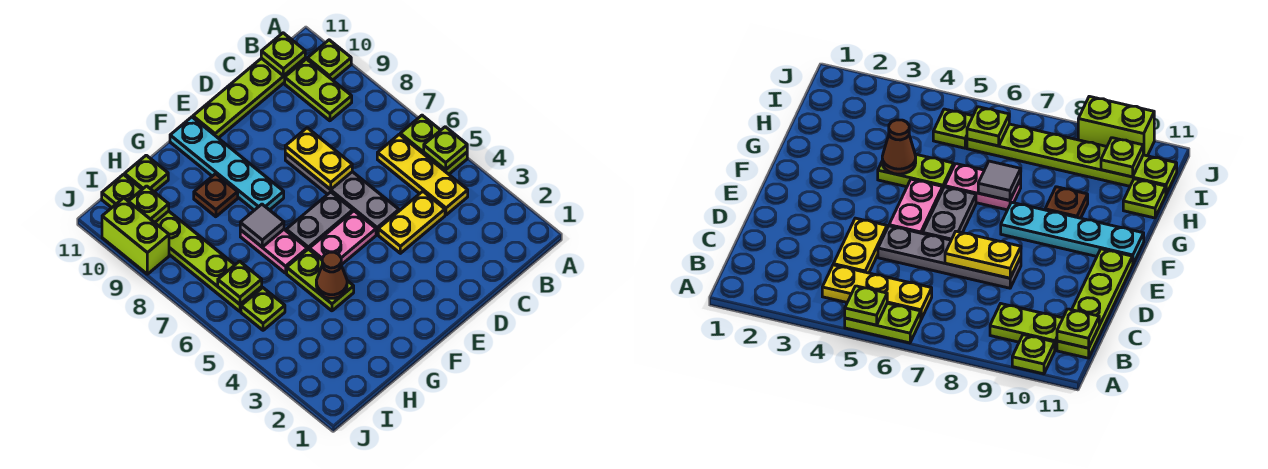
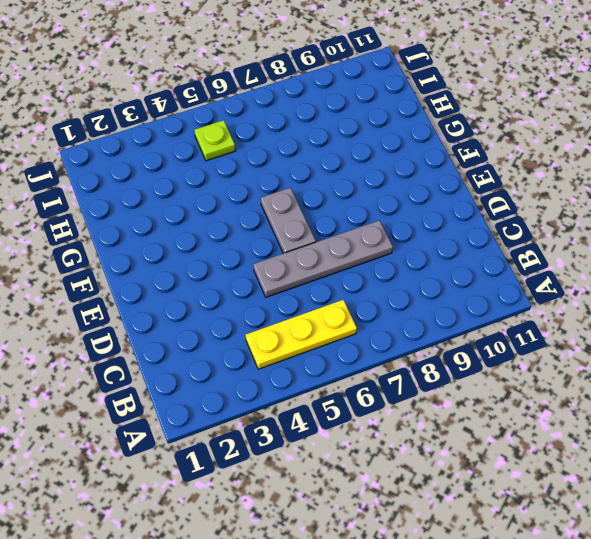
none -> lime 1x2 plate [400,115,467,174]
none -> lime 1x1 plate [307,40,351,80]
none -> lime 1x2 plate [285,59,352,121]

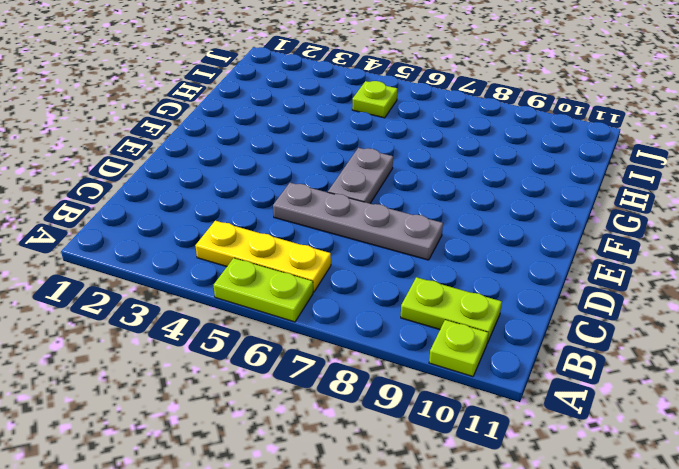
none -> lime 1x4 plate [193,58,305,138]
none -> yellow 1x2 plate [378,191,445,253]
none -> pink 1x2 plate [309,211,376,265]

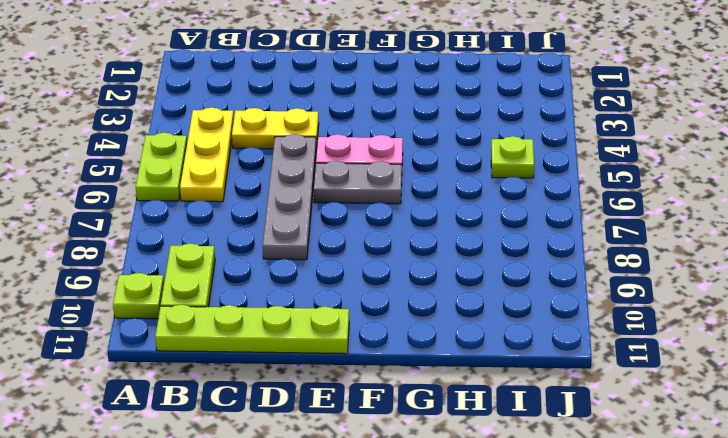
none -> cyan 1x4 plate [170,117,284,210]
none -> lime 1x2 plate [287,249,354,311]
none -> pink 1x2 plate [240,229,307,273]

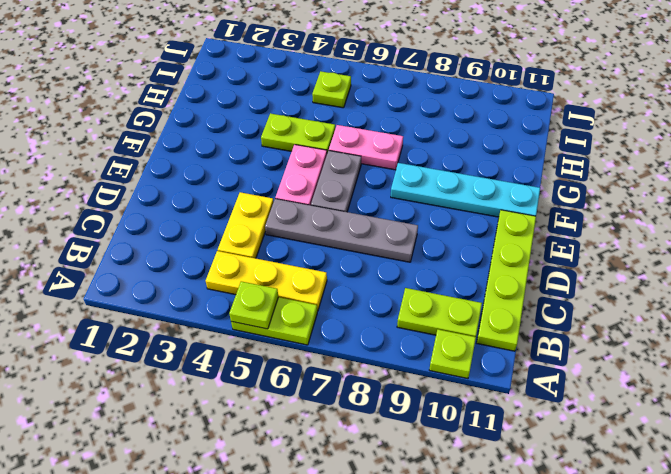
none -> brown 1x1 plate [194,174,238,217]
none -> lime 1x1 plate [125,155,168,192]
none -> lime 1x6 plate [102,175,262,311]

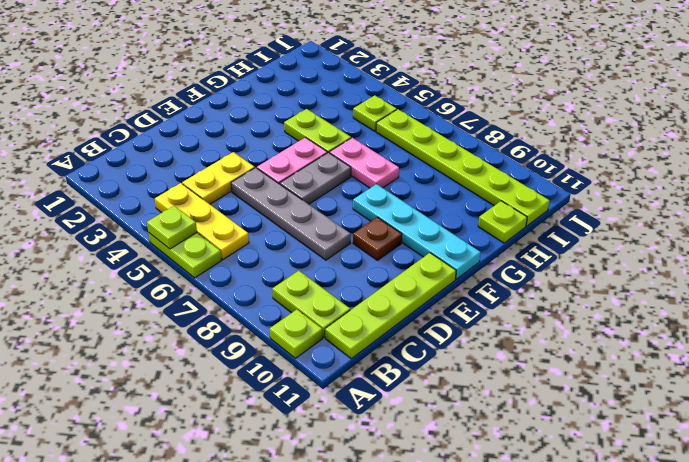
brown 1x1 plate [353,217,402,260] -> brown 1x1 plate moved to [194,174,238,217]
none -> lime 1x2 brick [102,198,169,274]
none -> lime 1x1 plate [261,33,305,76]
none -> yellow 1x2 plate [285,128,352,190]

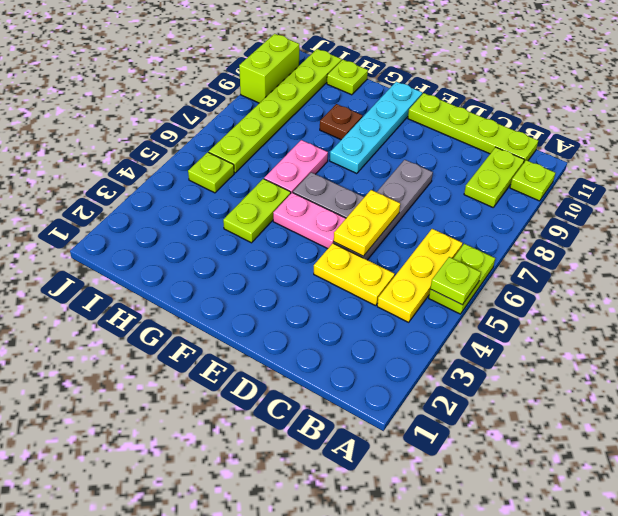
yellow 1x2 plate [334,190,400,256] -> yellow 1x2 plate moved to [285,128,352,190]
none -> lime 1x1 plate [261,33,305,76]
none -> brown 1x1 cone [316,252,347,298]
none -> grey 1x1 tile [240,204,284,247]

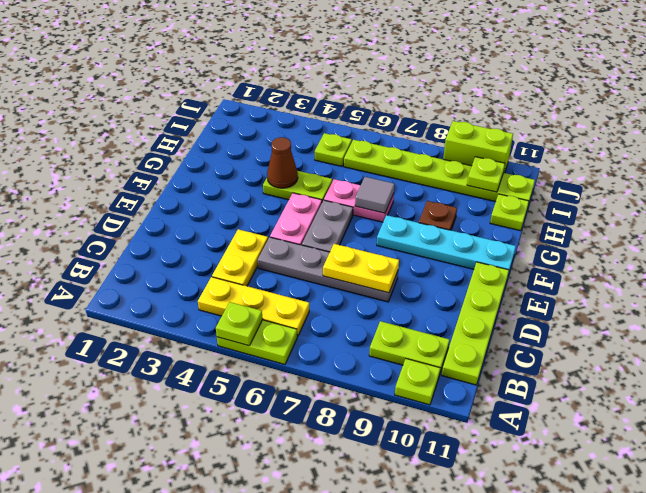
none -> lime 1x1 plate [261,33,305,76]
none -> lime 1x1 plate [218,261,262,304]

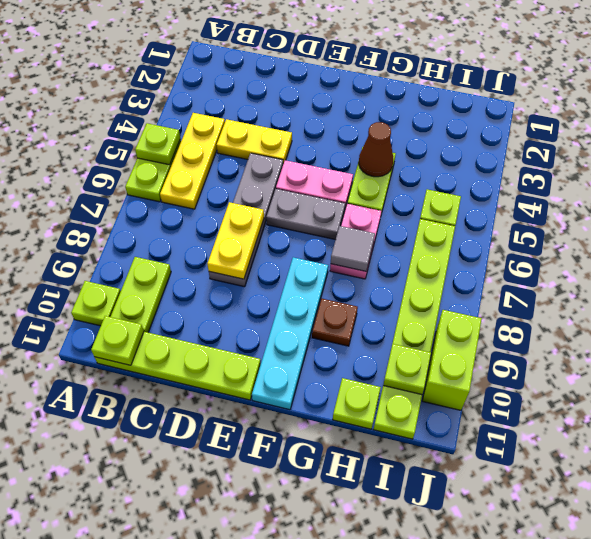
none -> lime 1x1 plate [218,261,262,304]

